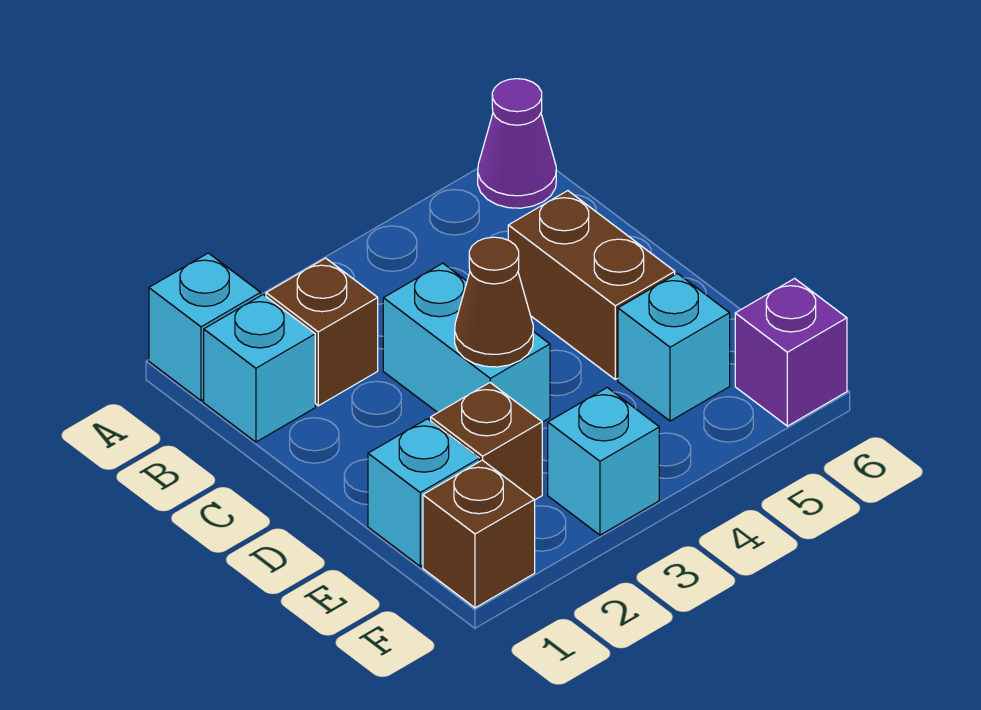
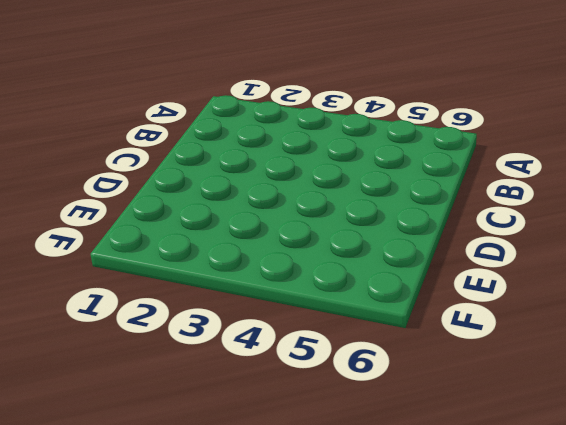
none -> cyan 1x1 brick [149,253,261,401]
none -> purple 1x1 cone [478,79,556,208]
none -> cyan 1x1 brick [204,295,315,442]

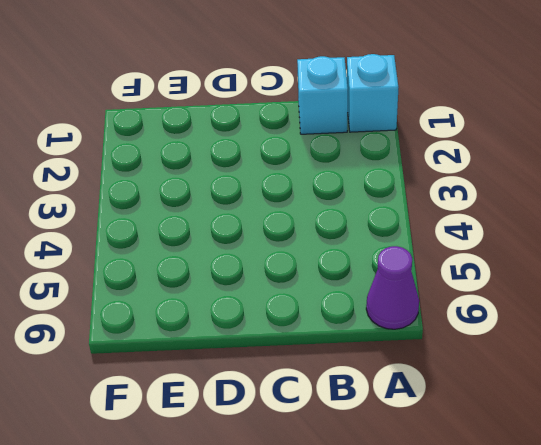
none -> brown 1x1 brick [266,258,378,406]
none -> cyan 1x2 brick [383,263,550,422]
none -> brown 1x2 brick [508,191,675,379]

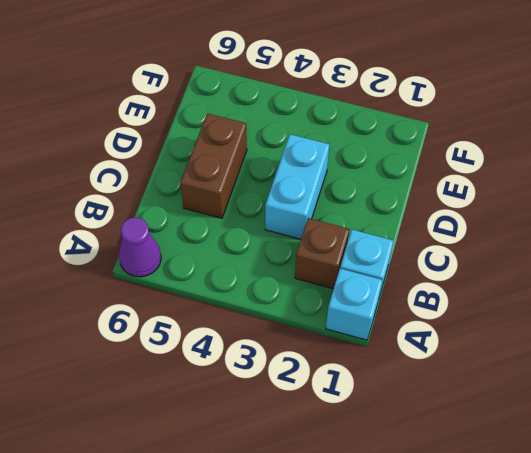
none -> cyan 1x1 brick [368,419,480,566]
none -> brown 1x1 brick [431,383,542,500]
none -> cyan 1x1 brick [618,273,730,421]

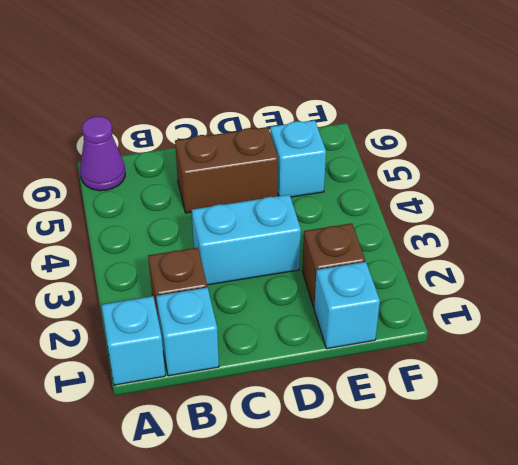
none -> brown 1x1 brick [423,460,535,608]
none -> cyan 1x1 brick [548,388,659,535]
none -> purple 1x1 brick [735,278,847,426]

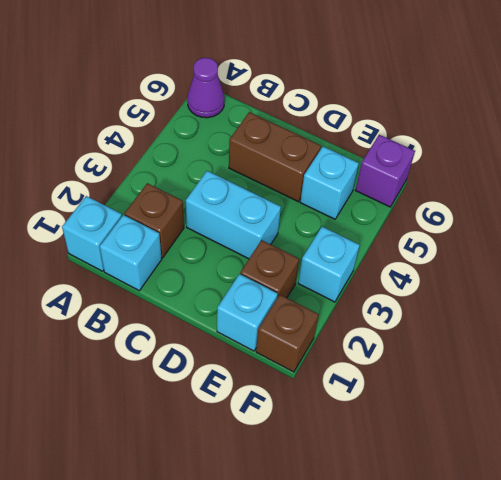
none -> brown 1x1 cone [455,237,533,367]

